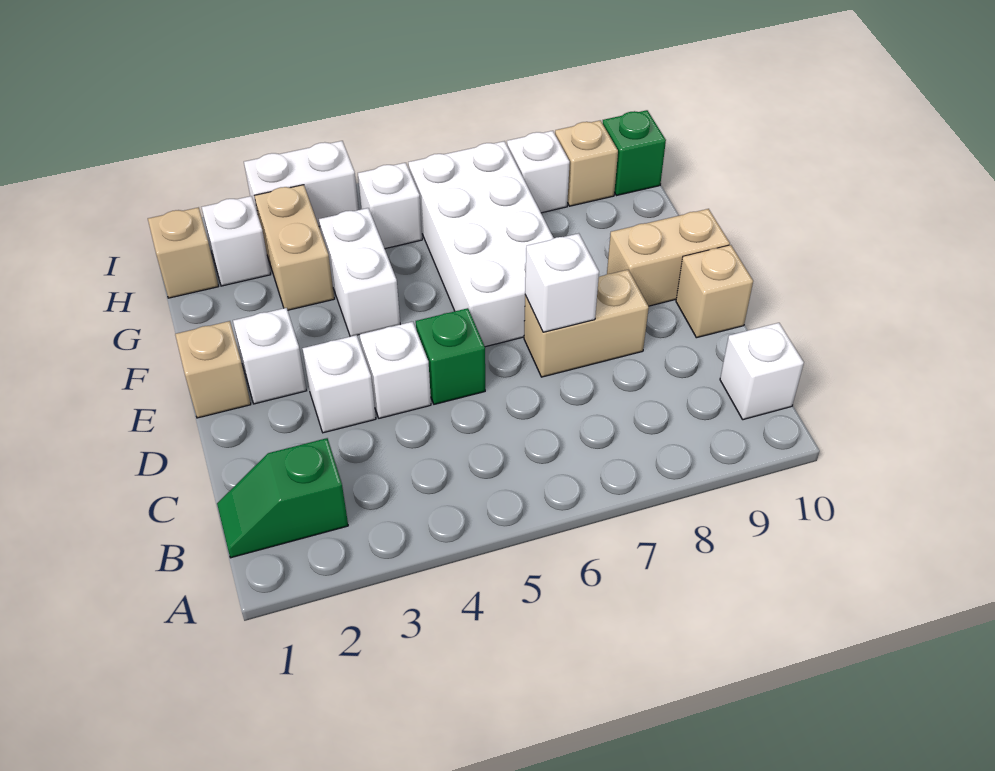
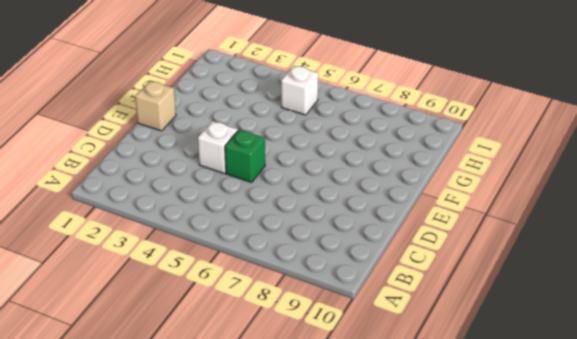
none -> green 1x2 slope [217,438,348,558]
none -> white 1x1 brick [720,323,804,420]
none -> white 1x1 brick [302,335,376,433]

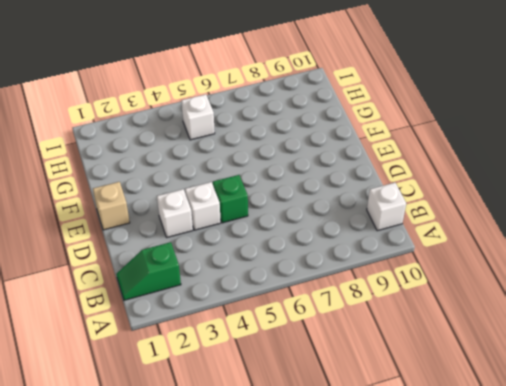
none -> tan 1x2 brick [524,270,649,377]
none -> tan 1x1 brick [676,245,753,338]
none -> white 1x1 brick [233,308,307,404]

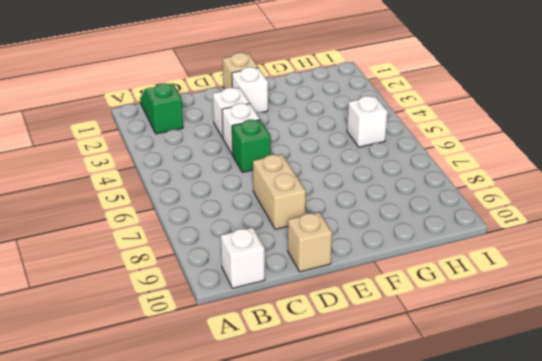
none -> white 2x4 brick [408,141,554,347]
none -> tan 1x2 brick [607,209,730,306]
none -> white 1x2 brick [319,208,400,337]

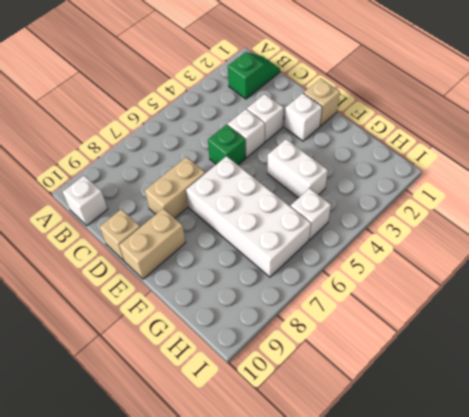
none -> tan 1x2 brick [254,185,334,310]
none -> tan 1x1 brick [148,207,218,298]
none -> white 1x1 brick [202,196,271,286]

